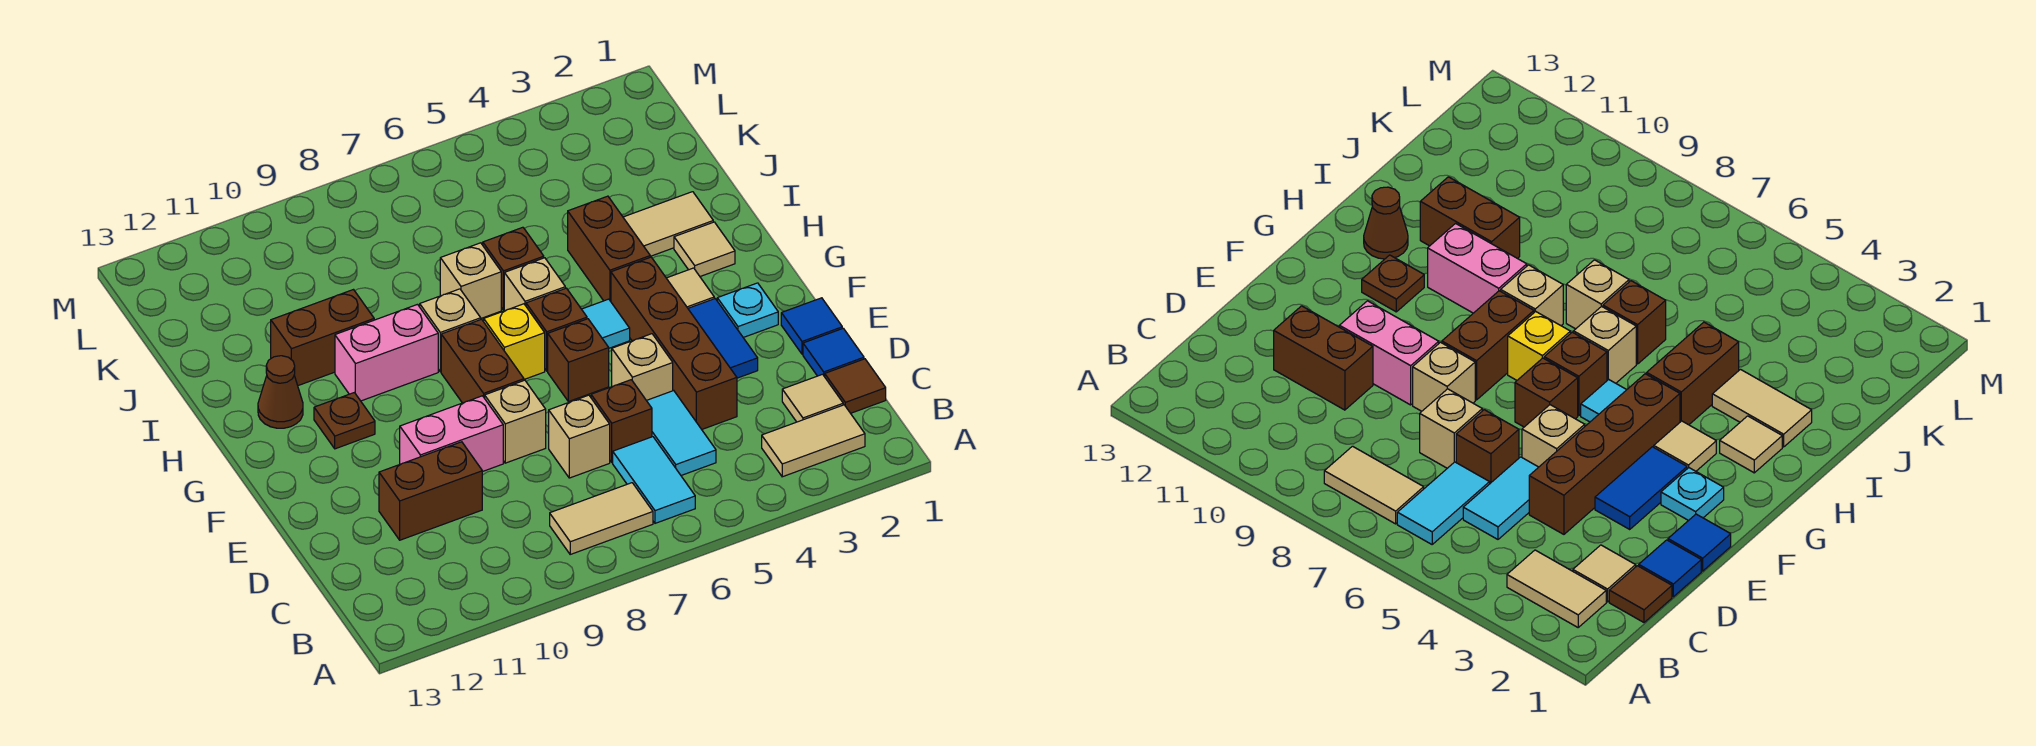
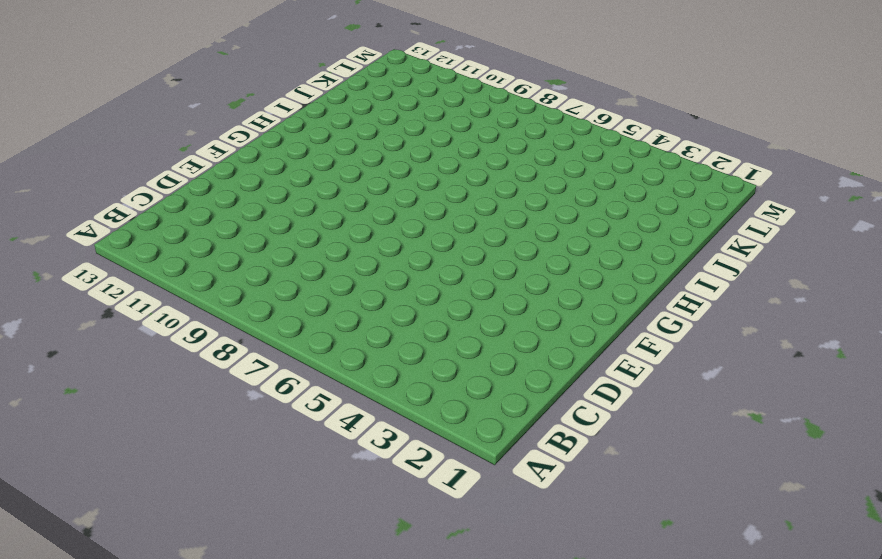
none -> tan 1x2 tile [762,405,865,477]
none -> cyan 1x2 tile [613,437,695,523]
none -> tan 1x2 tile [550,483,653,554]
none -> brown 1x1 tile [825,359,886,413]

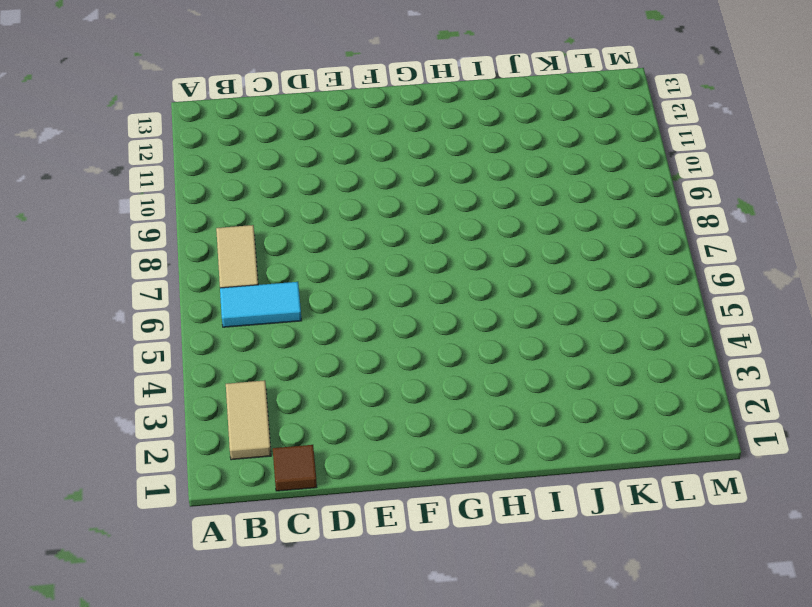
none -> tan 1x1 tile [782,374,843,422]
none -> cyan 1x2 tile [646,391,716,475]
none -> blue 1x1 tile [803,328,864,377]
none -> brown 1x4 brick [611,257,737,429]

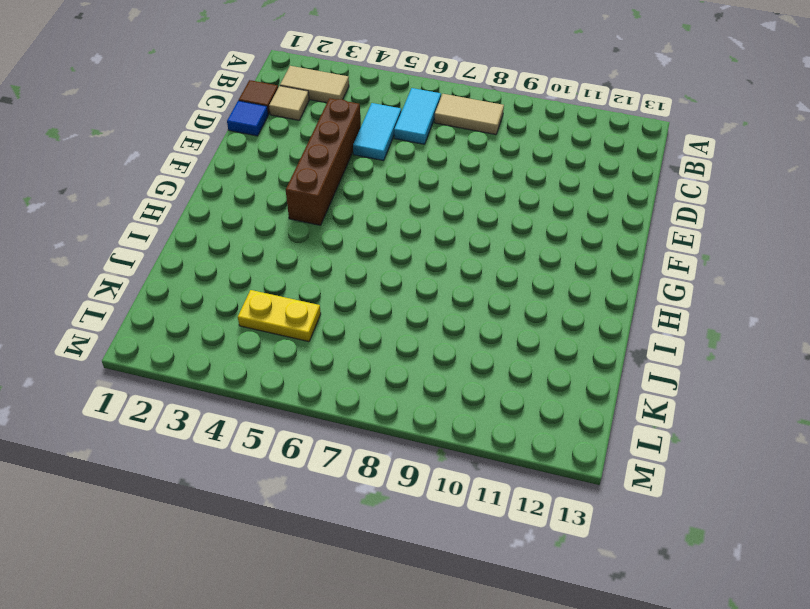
yellow 1x2 plate [238,290,321,342] -> none
none -> brown 1x1 brick [591,380,652,462]
none -> tan 1x1 brick [549,395,610,478]
none -> brown 1x2 brick [379,442,482,540]
none -> blue 1x1 tile [781,298,842,354]

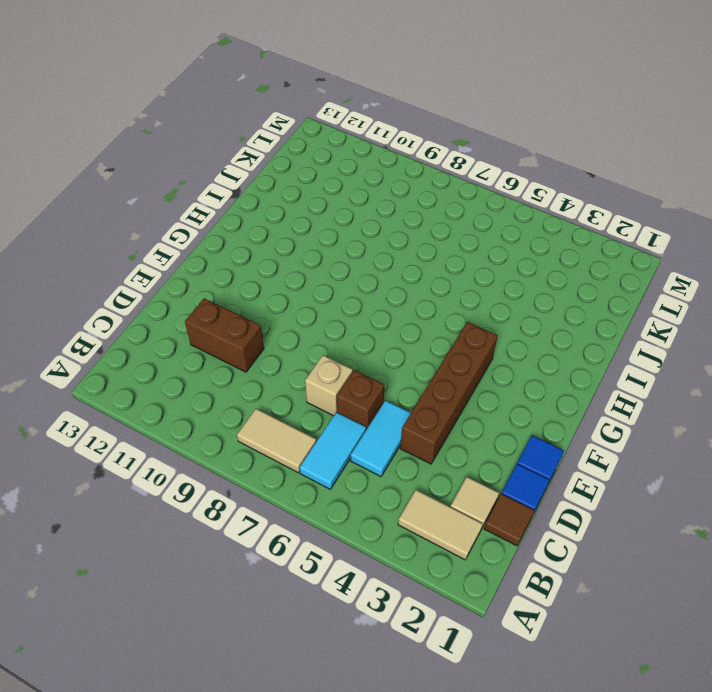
none -> blue 1x2 tile [688,299,758,378]
none -> tan 1x1 brick [612,334,673,400]
none -> tan 1x1 brick [485,380,546,463]
none -> pink 1x2 brick [400,396,503,472]

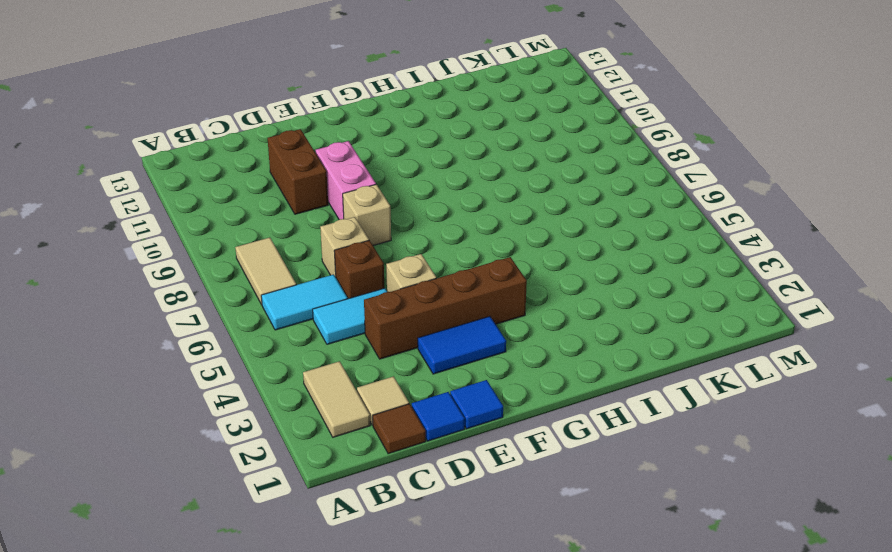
none -> cyan 1x1 plate [717,283,778,338]
none -> brown 1x1 brick [548,319,609,402]
none -> brown 1x2 brick [441,319,524,403]
none -> tan 1x1 tile [667,268,714,308]

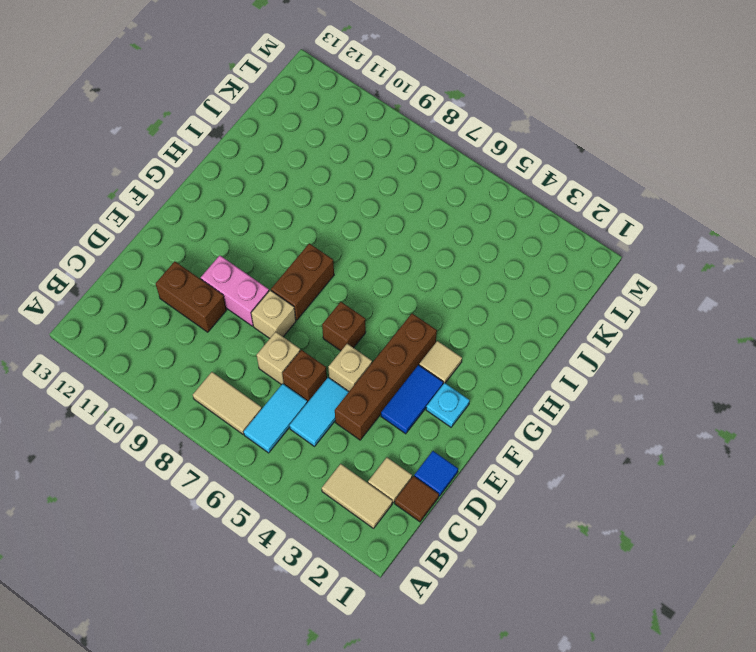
none -> blue 1x1 tile [781,298,842,354]
none -> cyan 1x1 tile [582,299,630,348]
none -> brown 1x1 brick [526,288,587,371]
none -> yellow 1x1 brick [484,304,545,379]

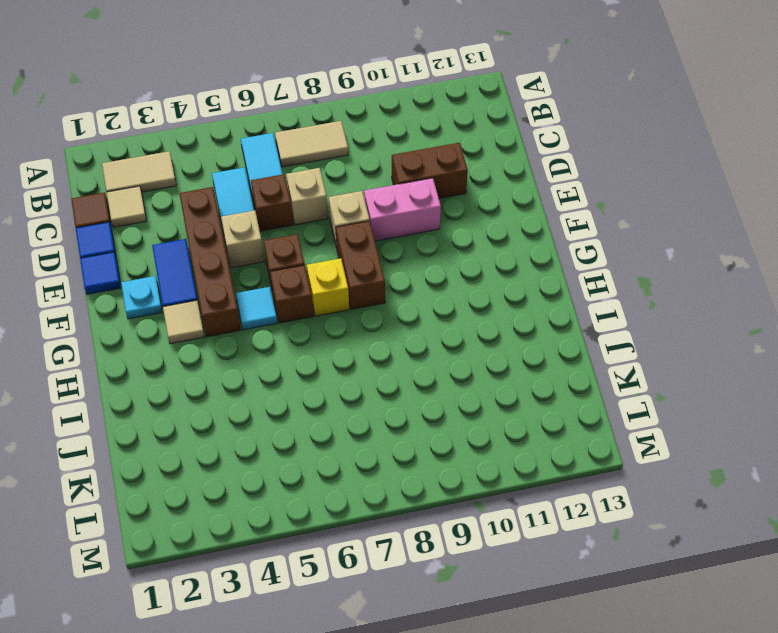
none -> brown 1x1 plate [314,393,375,449]
none -> tan 1x1 tile [674,222,735,276]
none -> brown 1x2 brick [568,196,650,301]
none -> tan 1x1 brick [504,258,565,311]

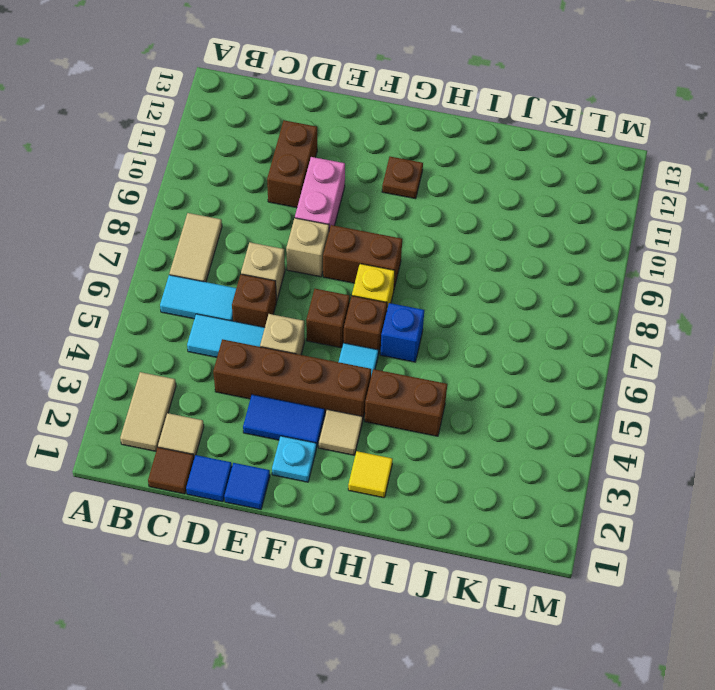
yellow 1x1 tile [348,451,393,498] -> tan 1x1 tile [674,222,735,276]
blue 1x1 brick [380,303,424,362] -> tan 1x1 brick [504,258,565,311]
none -> tan 1x1 brick [420,289,481,372]
none -> pink 1x2 brick [335,304,438,401]
none -> brown 1x1 cone [258,356,303,428]
none -> tan 1x2 tile [623,192,713,256]

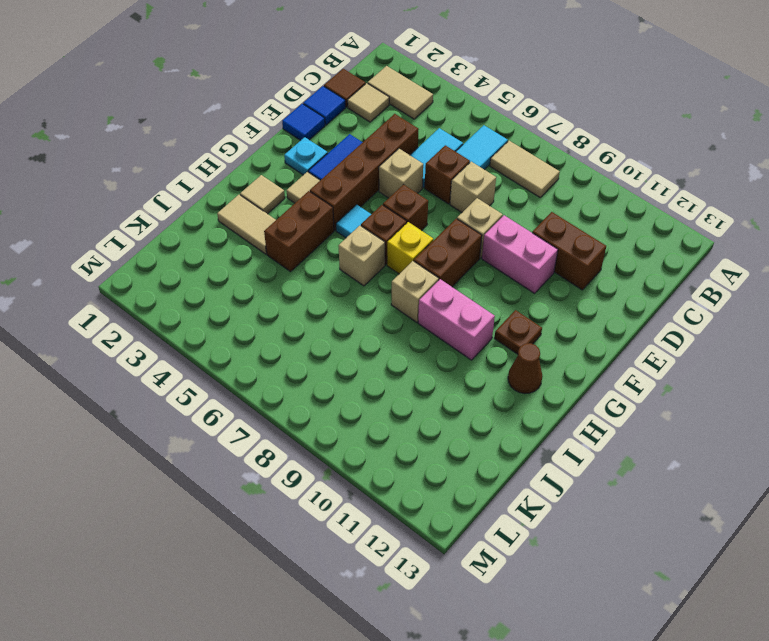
none -> brown 1x1 brick [483,227,544,310]
none -> tan 1x1 brick [440,243,501,318]
none -> brown 1x2 brick [271,290,374,386]

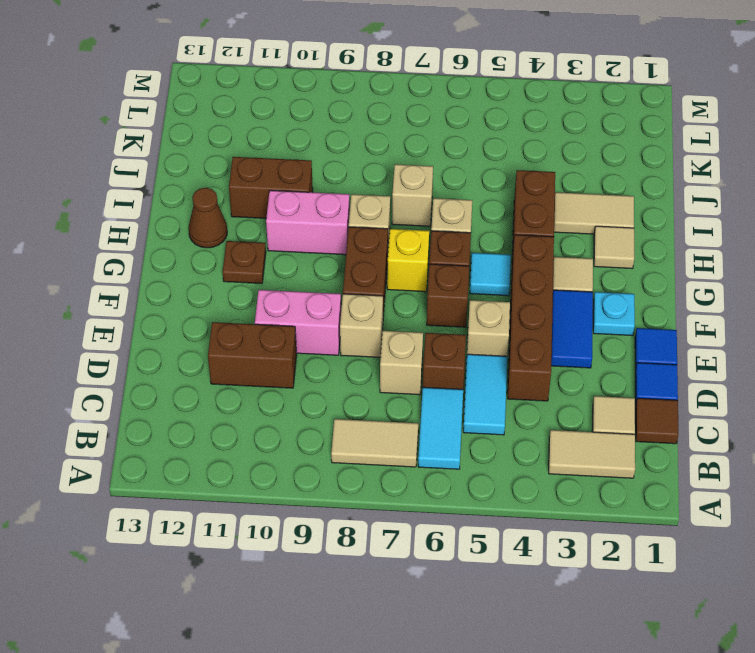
none -> brown 1x1 brick [483,227,544,310]

